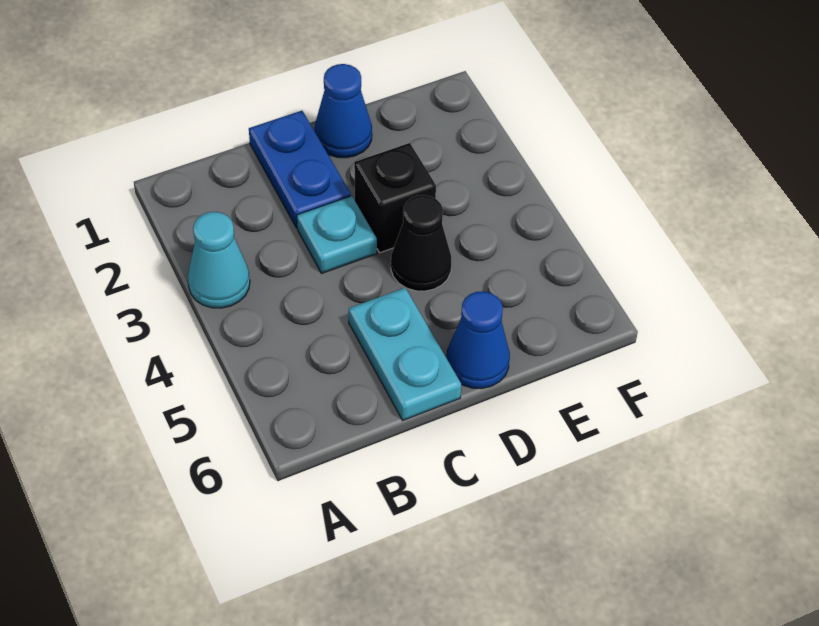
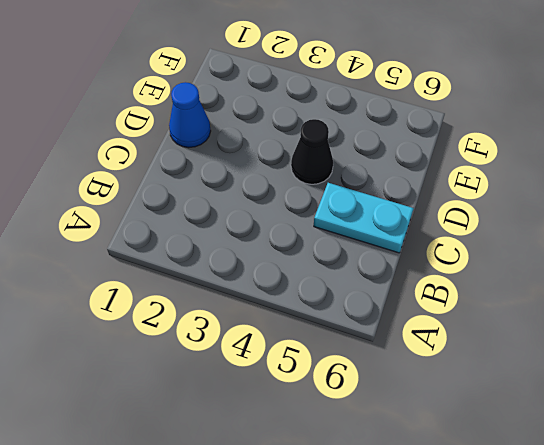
none -> cyan 1x1 cone [188,212,250,308]
none -> blue 1x2 plate [249,111,351,228]

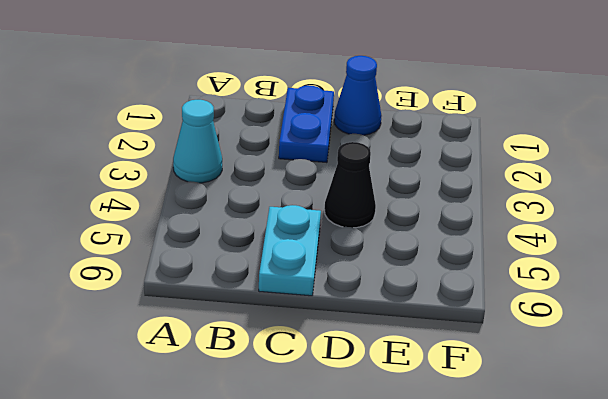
none -> cyan 1x1 plate [297,196,377,274]
none -> black 1x1 brick [354,143,436,253]

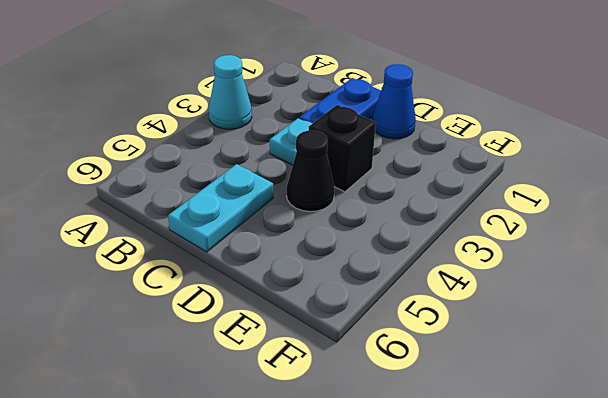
none -> blue 1x1 cone [447,291,510,389]

